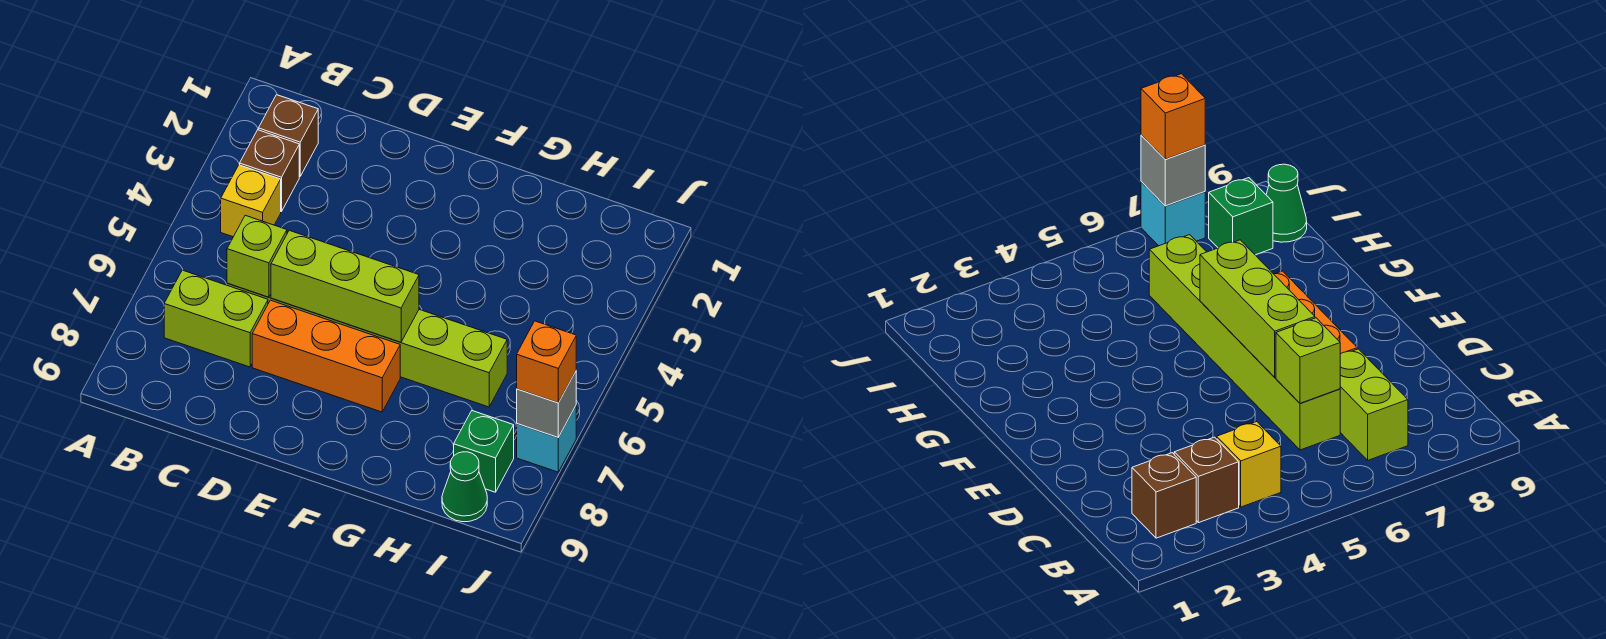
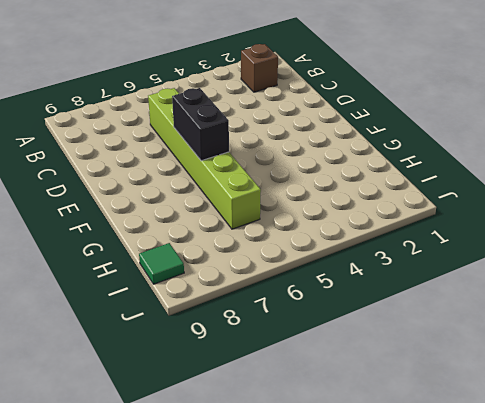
black 1x2 brick [172,88,229,161] -> lime 1x3 brick [271,230,419,342]
green 1x1 tile [139,243,184,284] -> green 1x1 cone [442,452,487,522]
none -> brown 1x1 brick [240,130,299,212]
none -> yellow 1x1 brick [221,165,281,237]
none -> lime 1x2 brick [164,270,268,367]

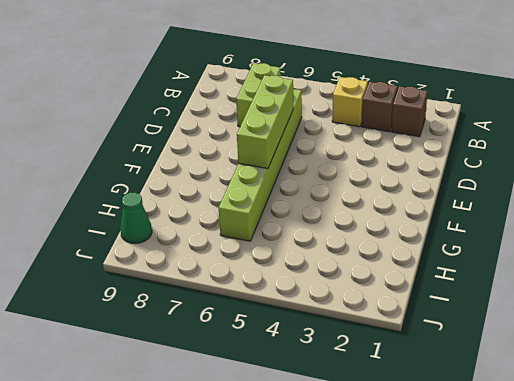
none -> orange 1x3 brick [252,300,400,412]
none -> green 1x1 brick [454,411,514,492]
none -> cyan 1x1 brick [517,406,576,472]

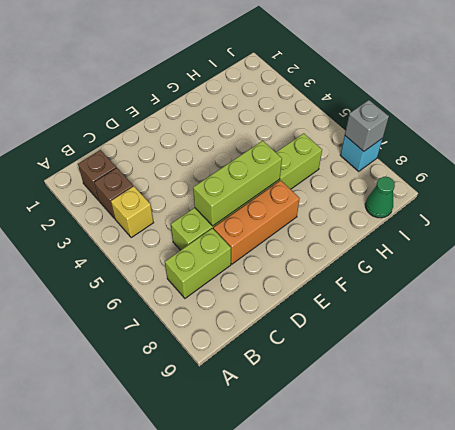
none -> green 1x1 brick [454,411,514,492]
none -> lime 1x1 brick [227,215,287,297]
none -> orange 1x1 brick [517,321,576,403]

